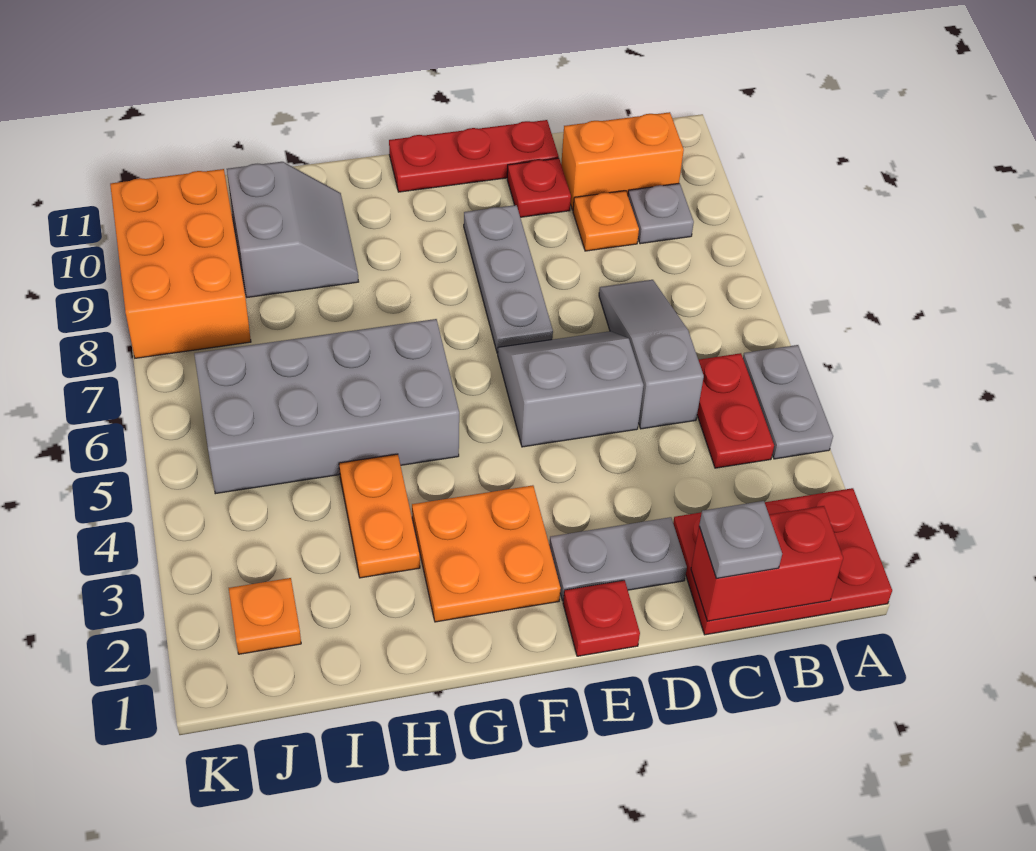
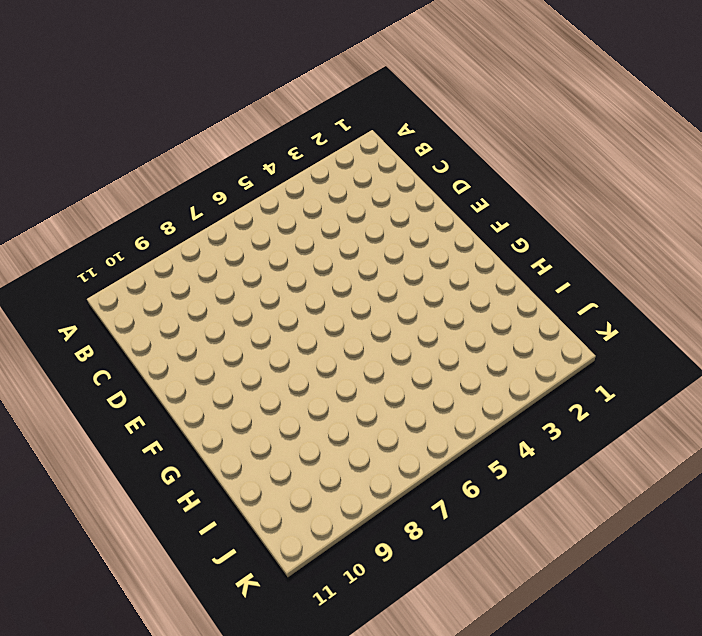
none -> red 2x3 plate [673,488,892,635]
none -> grey 1x2 plate [743,345,833,459]
none -> red 1x2 plate [697,353,774,468]

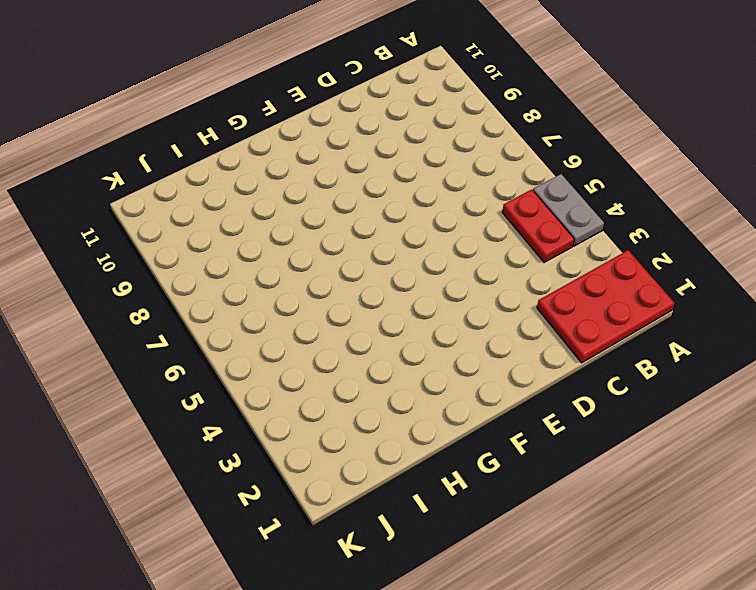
none -> grey 1x1 plate [628,183,694,244]
none -> orange 1x2 brick [561,112,684,210]
none -> grey 1x3 slope [599,280,704,429]

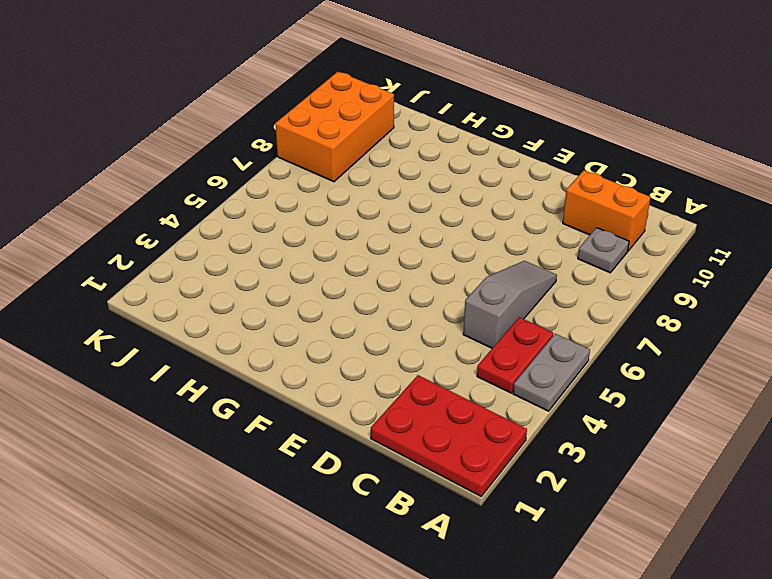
none -> orange 1x1 plate [573,191,639,251]
none -> grey 1x2 plate [549,517,687,601]
none -> grey 2x2 slope [498,331,644,447]

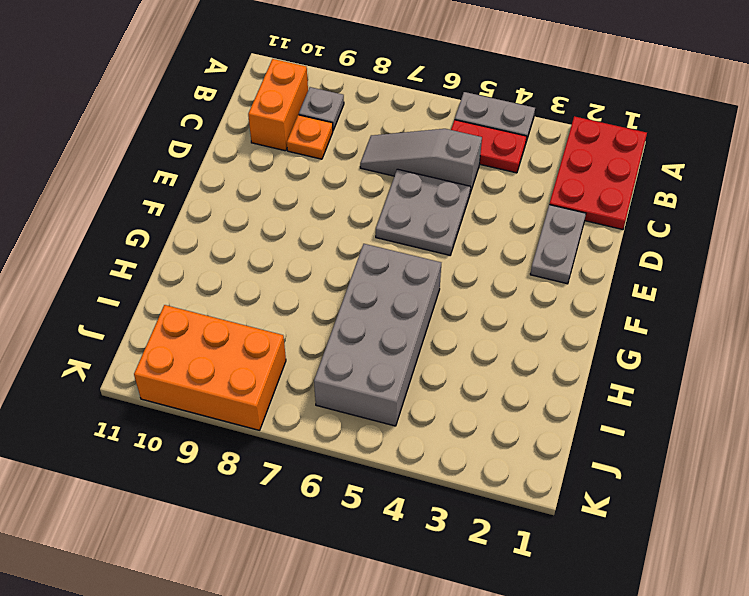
grey 2x2 plate [376,169,471,255] -> grey 2x2 slope [498,331,644,447]
none -> red 1x1 plate [507,158,571,217]
none -> red 1x3 plate [389,120,559,192]
none -> red 1x1 plate [563,580,640,656]

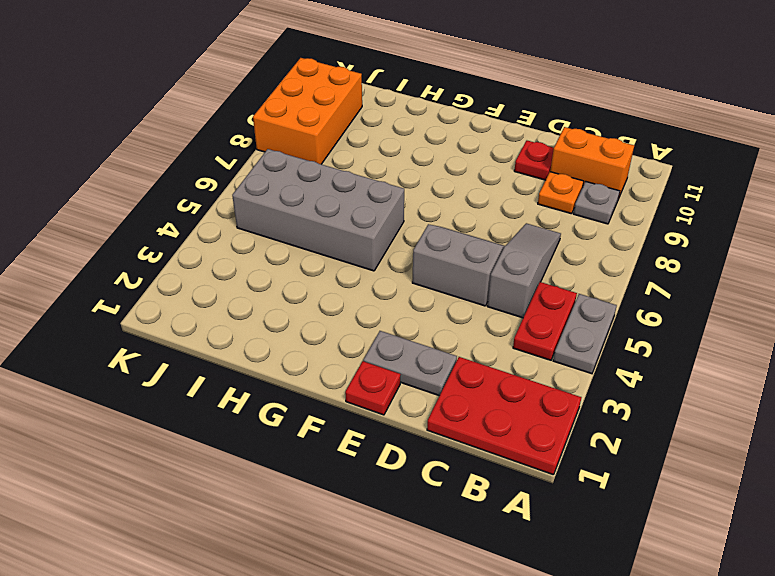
none -> red 1x3 plate [389,120,559,192]
none -> grey 1x3 plate [464,205,553,353]
none -> orange 2x2 plate [412,485,561,622]

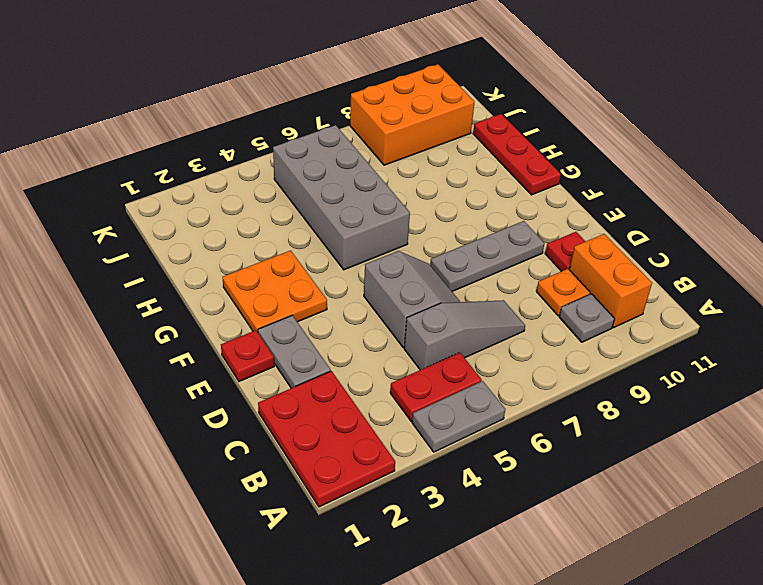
red 1x3 plate [473,114,561,195] -> red 1x3 plate moved to [389,120,559,192]
none -> orange 1x2 plate [339,454,420,578]
none -> grey 2x2 slope [227,162,359,297]
none -> orange 1x1 plate [229,578,301,654]

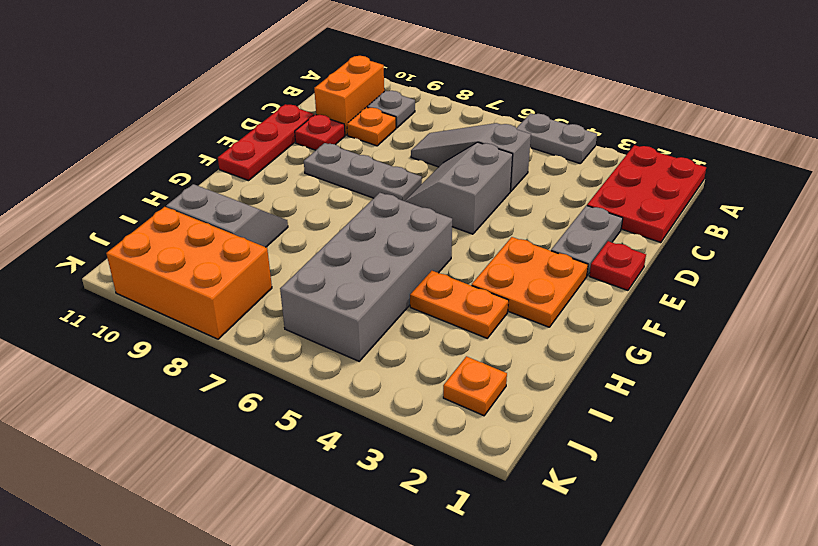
none -> red 1x2 plate [697,353,774,468]
none -> red 1x2 brick [691,506,843,621]
none -> grey 1x1 plate [699,501,782,578]

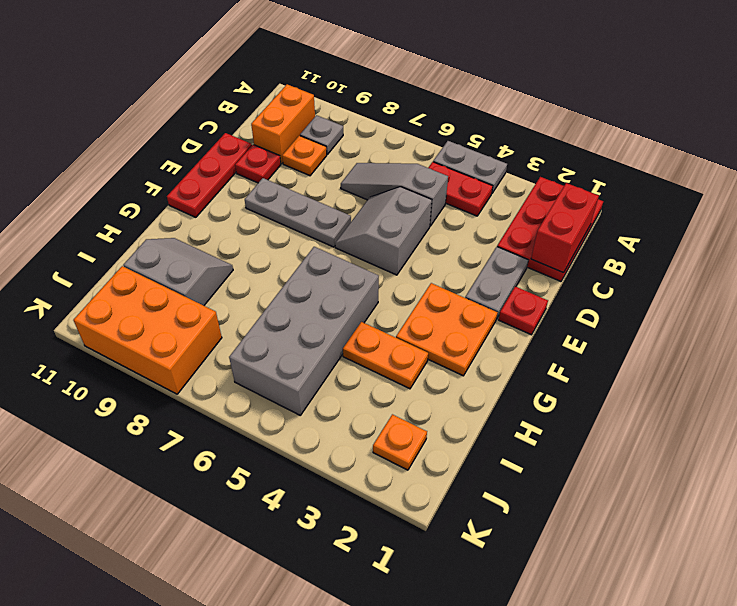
none -> grey 1x1 plate [699,501,782,578]

